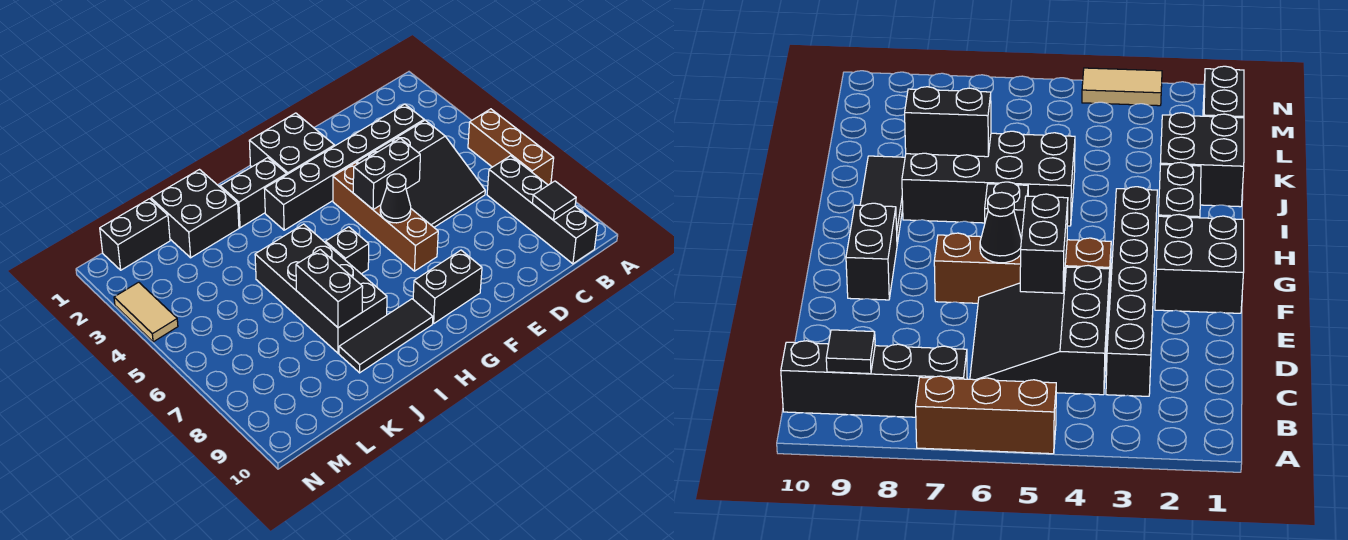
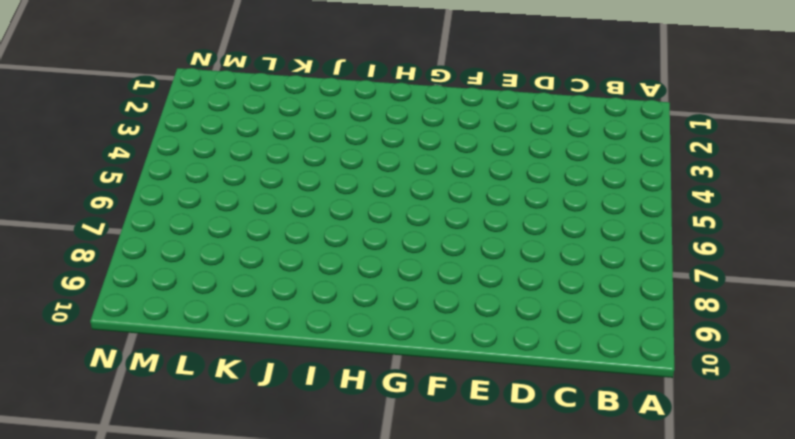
none -> brown 1x3 brick [468,109,554,185]
none -> black 1x4 brick [487,156,598,264]
none -> black 1x6 brick [265,104,424,230]

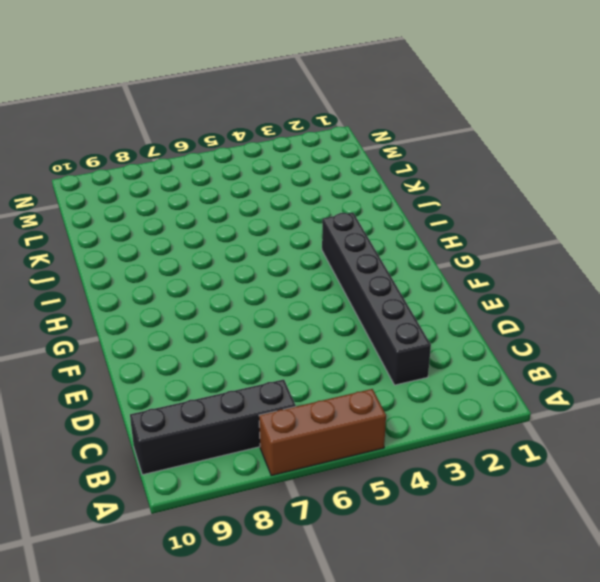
none -> black 3x3 slope [357,120,485,227]
none -> black 2x2 brick [249,113,334,174]
none -> brown 1x4 brick [333,163,438,271]

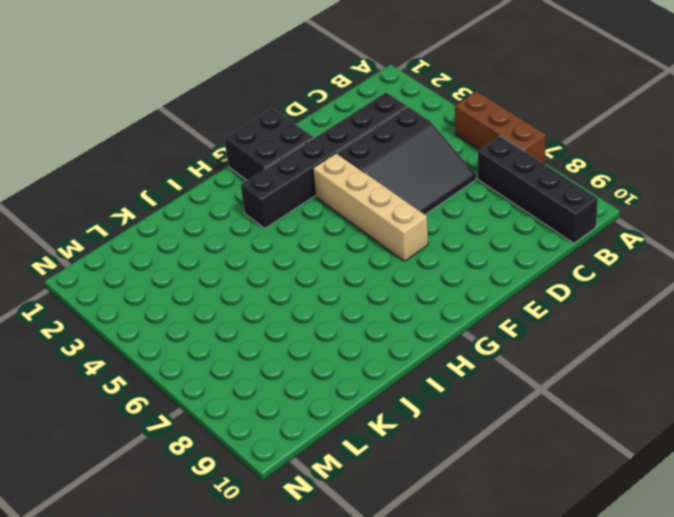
tan 1x4 brick [313,153,428,261] -> brown 1x4 brick [333,163,438,271]
none -> black 1x2 brick [413,250,482,324]
none -> black 1x2 brick [220,158,287,228]
none -> black 1x1 brick [326,227,369,274]

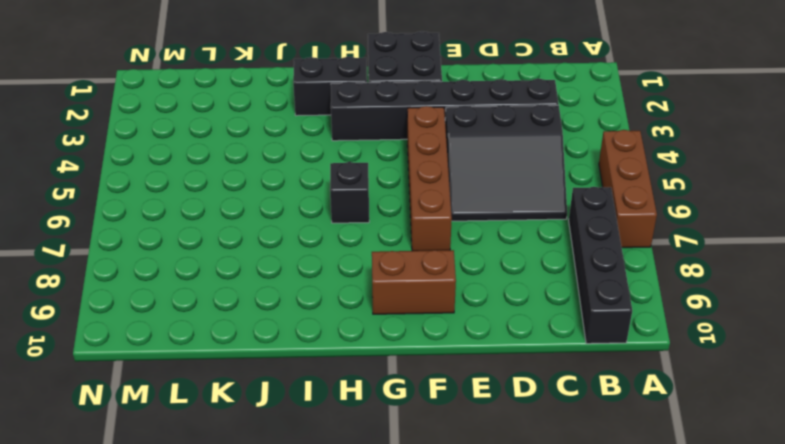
brown 1x2 brick [372,250,456,314] -> black 1x2 brick [413,250,482,324]
none -> black 1x3 tile [339,299,433,373]
none -> black 2x4 brick [255,224,387,353]
none -> black 2x2 brick [151,170,239,258]

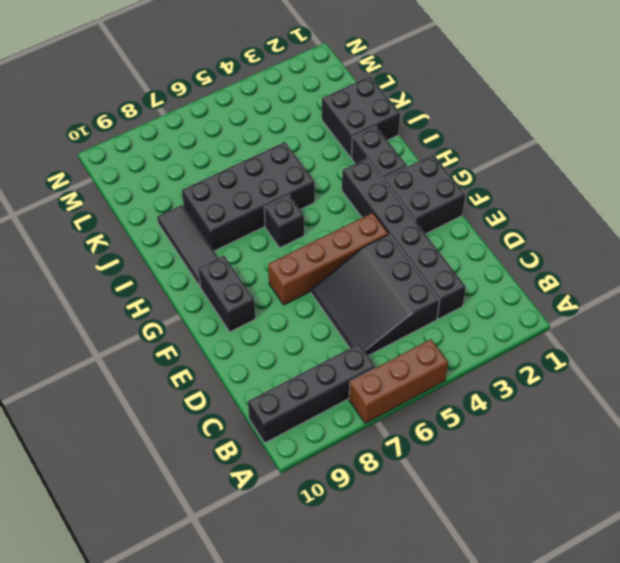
none -> black 1x2 brick [100,199,170,270]
none -> tan 1x2 tile [114,282,178,342]
none -> black 1x1 tile [532,181,576,220]

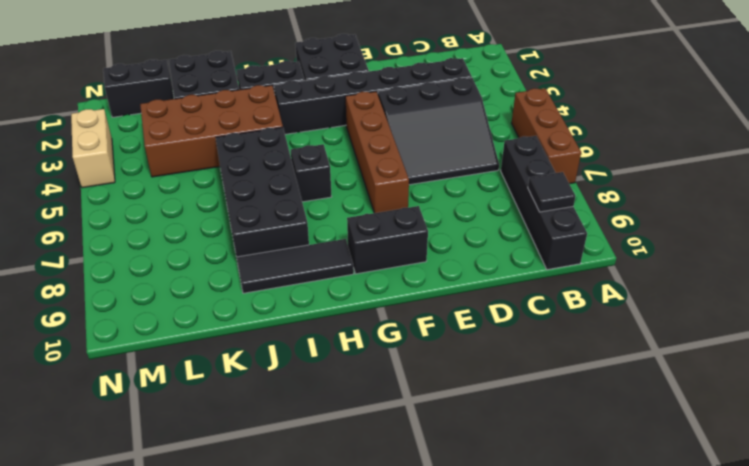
brown 2x4 brick [140,85,283,177] -> none
tan 1x2 brick [71,109,115,188] -> tan 1x2 tile [114,282,178,342]
none -> black 1x2 brick [353,138,420,210]
none -> black 1x1 cone [380,174,411,223]
none -> black 1x2 brick [296,250,363,328]

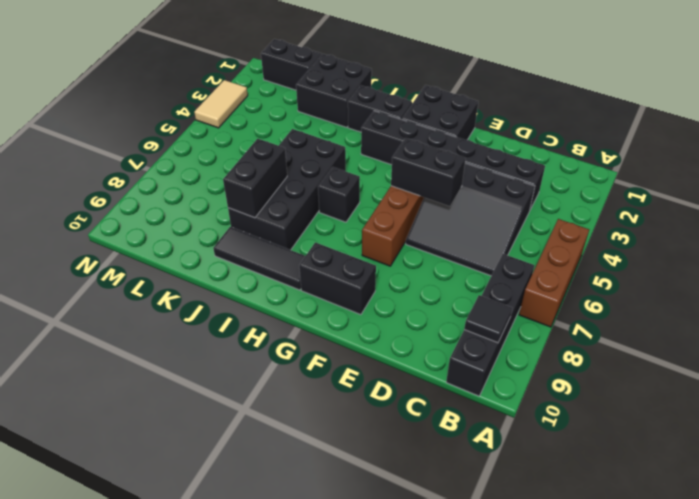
none -> black 1x1 cone [380,174,411,223]

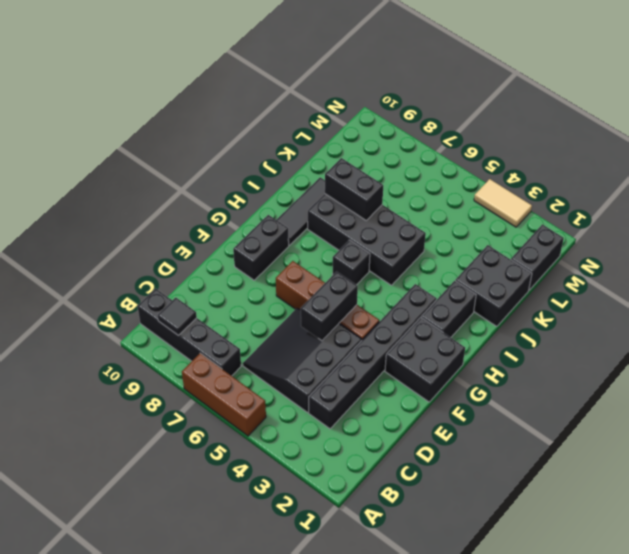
none -> black 1x1 cone [380,174,411,223]

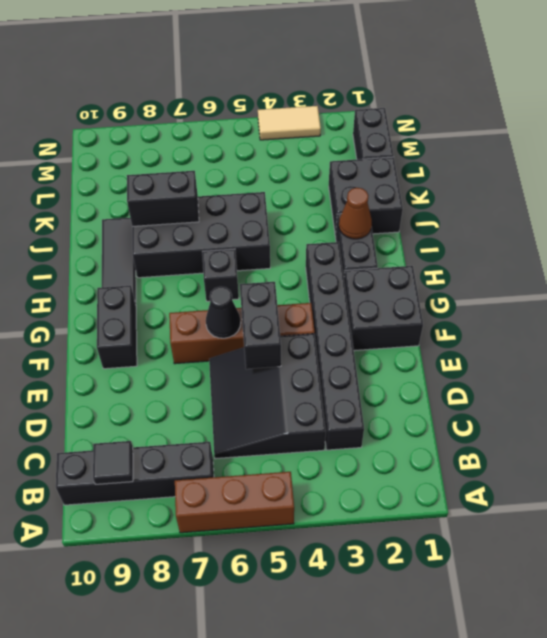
brown 1x1 cone [339,188,372,239] -> none

